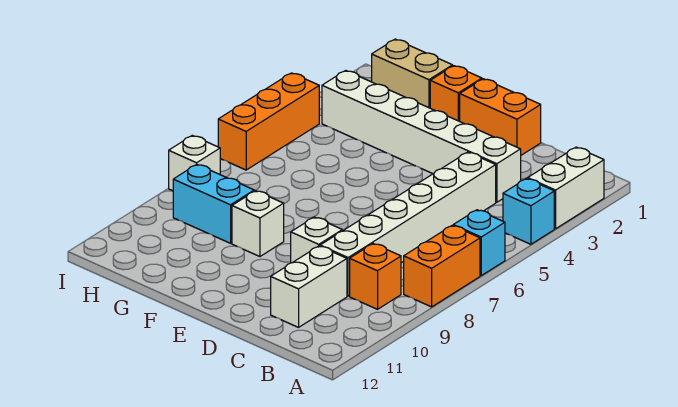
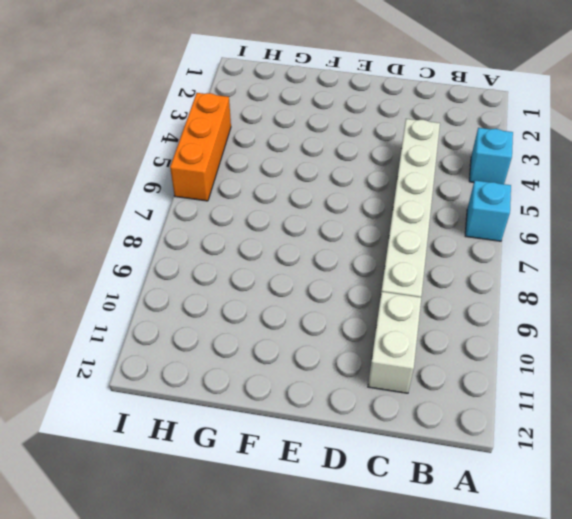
none -> white 1x2 brick [528,147,604,229]
none -> orange 1x2 brick [404,225,480,307]
none -> orange 1x1 brick [350,244,401,309]

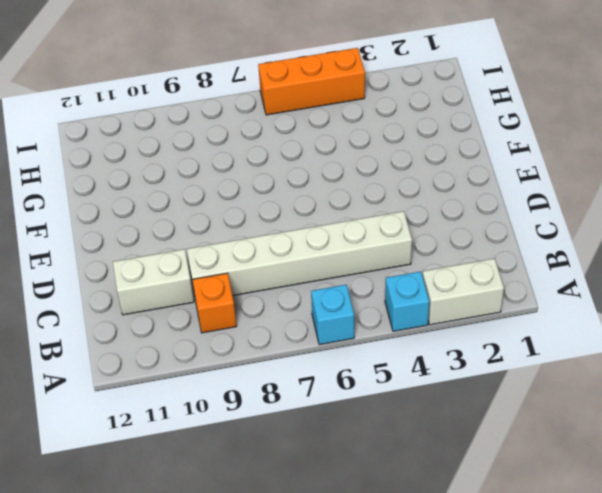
none -> orange 1x2 brick [404,225,480,307]
none -> white 1x6 brick [322,70,521,202]
none -> orange 1x2 brick [460,79,541,155]

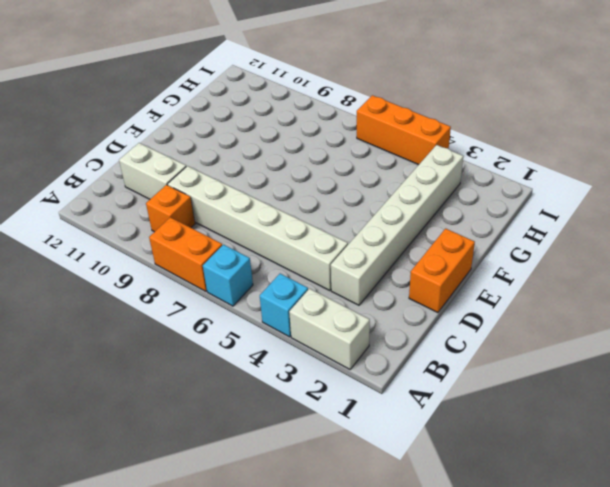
none -> white 1x1 brick [291,217,342,263]
none -> orange 1x1 brick [430,66,482,121]
none -> white 1x1 brick [232,191,284,257]

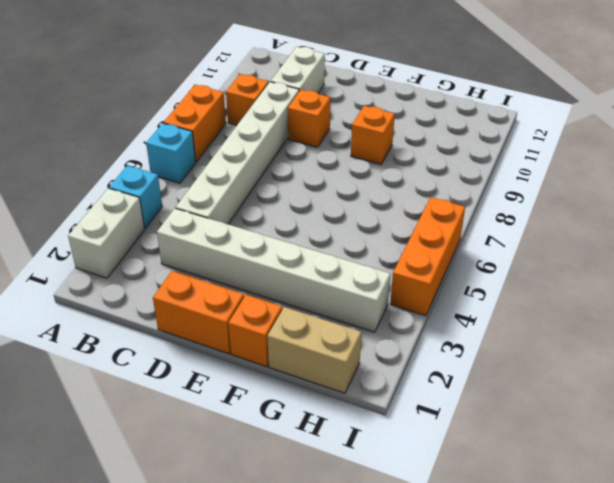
orange 1x1 brick [288,90,330,147] -> white 1x1 brick [291,217,342,263]
orange 1x1 brick [351,106,395,164] -> white 1x1 brick [232,191,284,257]
none -> cyan 1x2 brick [173,164,254,243]
none -> white 1x1 brick [169,136,220,191]

